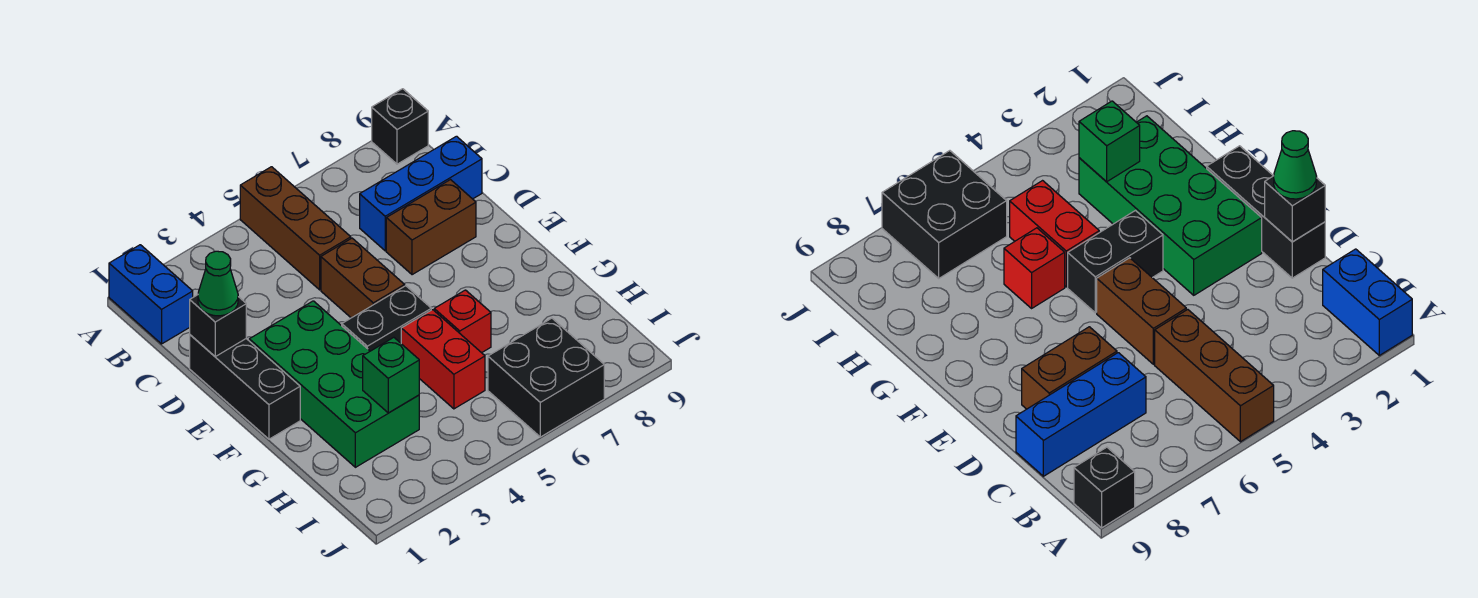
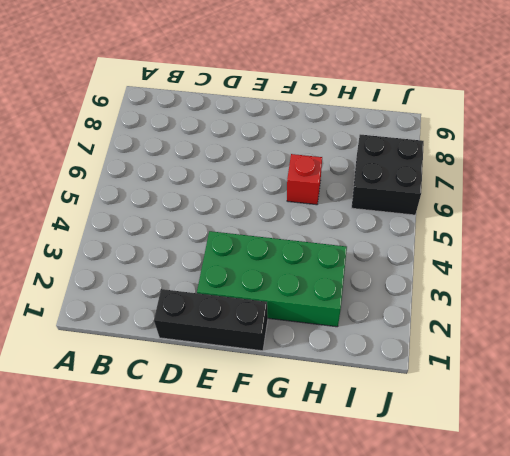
none -> blue 1x2 brick [109,245,193,344]
none -> brown 1x3 brick [240,167,351,290]
none -> black 1x1 brick [372,89,428,164]

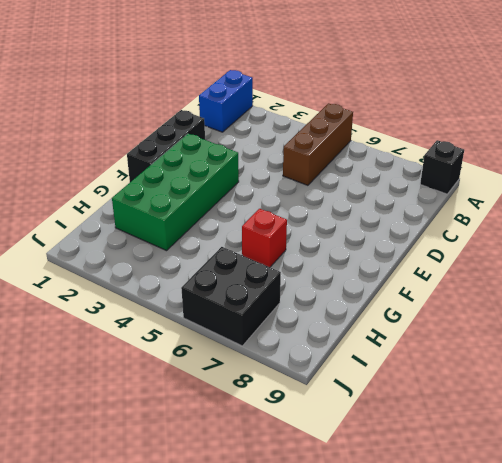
none -> blue 1x3 brick [360,136,482,251]
none -> brown 1x2 brick [321,238,405,318]
none -> brown 1x2 brick [386,180,476,275]

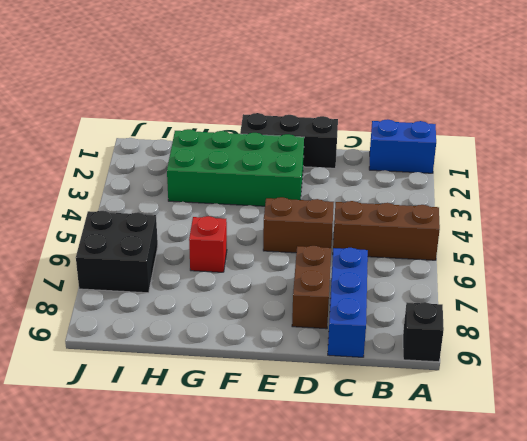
none -> black 1x2 brick [342,286,431,351]
none -> red 1x2 brick [401,310,485,409]
none -> black 1x1 brick [190,295,246,356]

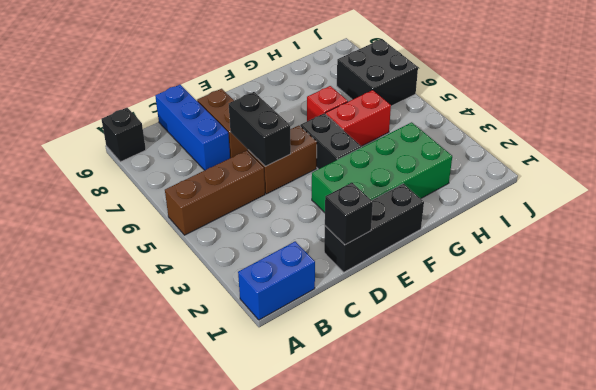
black 1x2 brick [229,92,291,166] -> none
none -> green 1x1 brick [363,338,419,413]
none -> green 1x1 cone [198,251,238,316]

